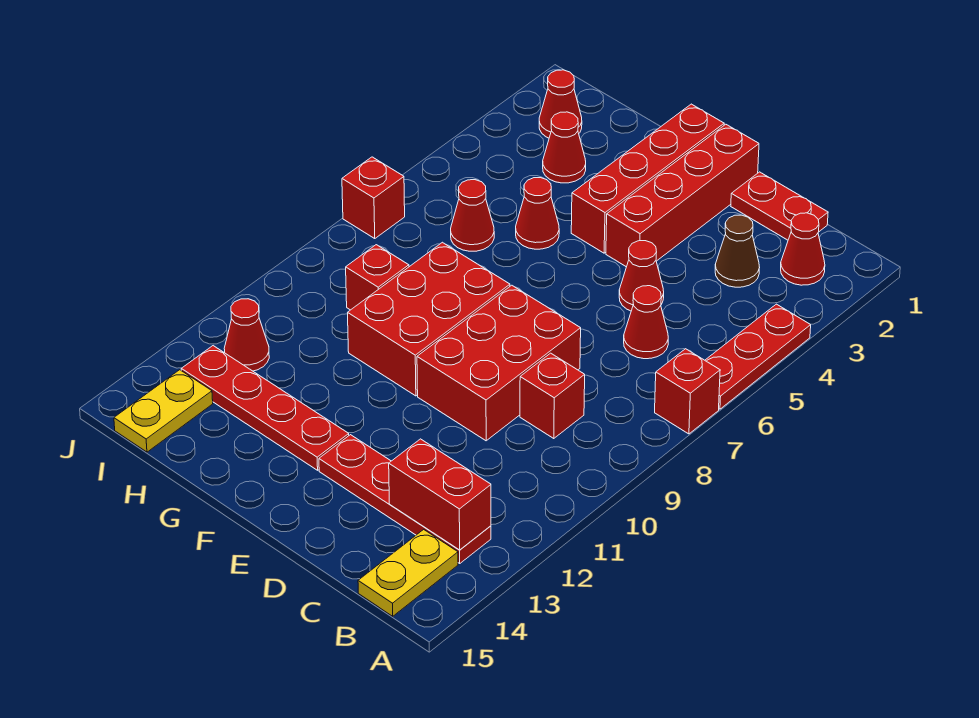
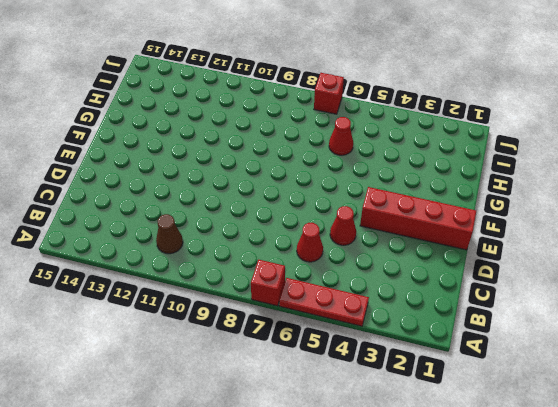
brown 1x1 cone [156,214,183,254] -> brown 1x1 cone moved to [715,215,760,287]
none -> red 1x1 cone [781,213,825,285]
none -> red 1x4 plate [319,435,491,563]
none -> yellow 1x2 plate [358,529,458,616]

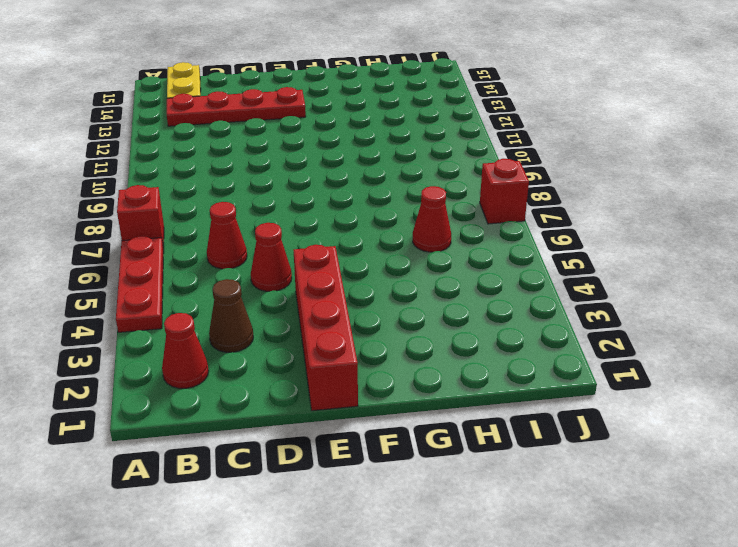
none -> red 1x2 plate [731,172,828,240]
none -> red 1x1 brick [520,353,585,438]
none -> red 2x3 brick [417,285,581,441]

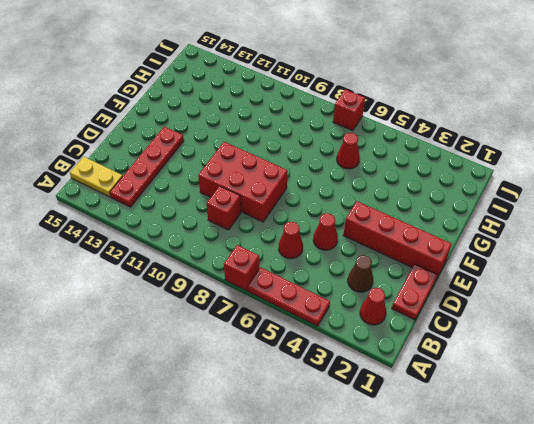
none -> red 1x4 brick [571,104,724,253]
none -> red 2x3 brick [348,242,510,396]
none -> red 1x4 plate [181,346,349,470]

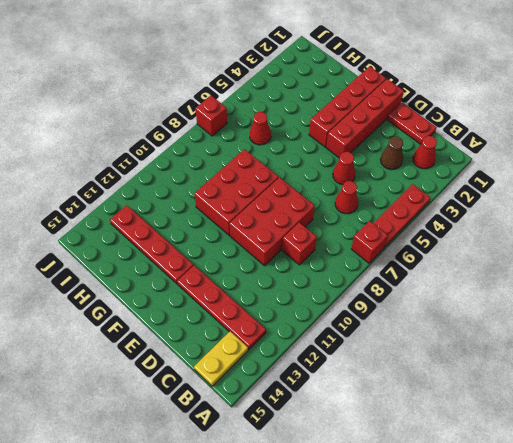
none -> red 1x1 cone [516,178,559,249]
none -> red 1x1 cone [543,112,586,183]
none -> red 1x1 brick [346,245,409,310]

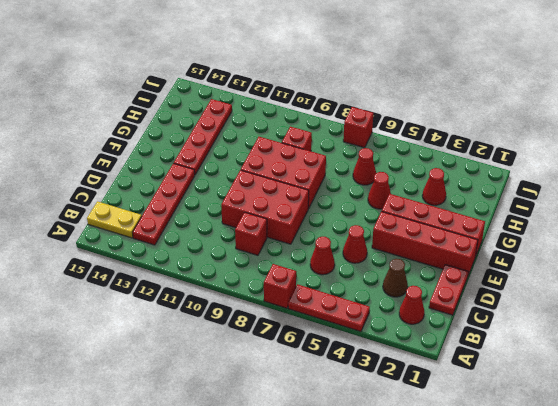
none -> red 1x1 cone [539,70,582,138]
none -> red 1x1 cone [224,299,269,371]
none -> yellow 1x2 plate [114,370,213,452]

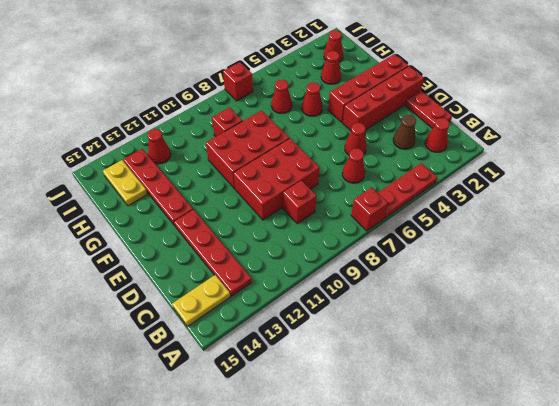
yellow 1x2 plate [103,160,147,206] -> yellow 1x2 plate turned to [114,370,213,452]
none -> red 1x2 brick [389,439,491,550]

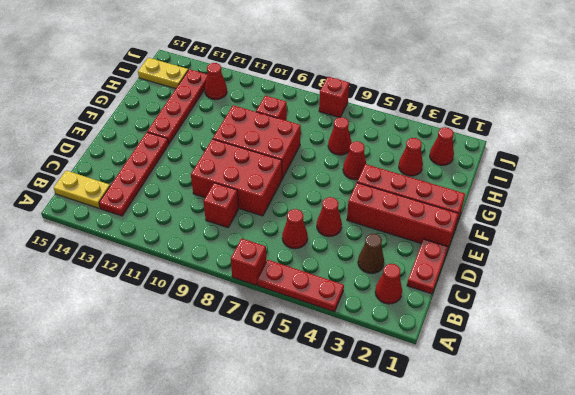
none -> red 1x2 brick [389,439,491,550]

